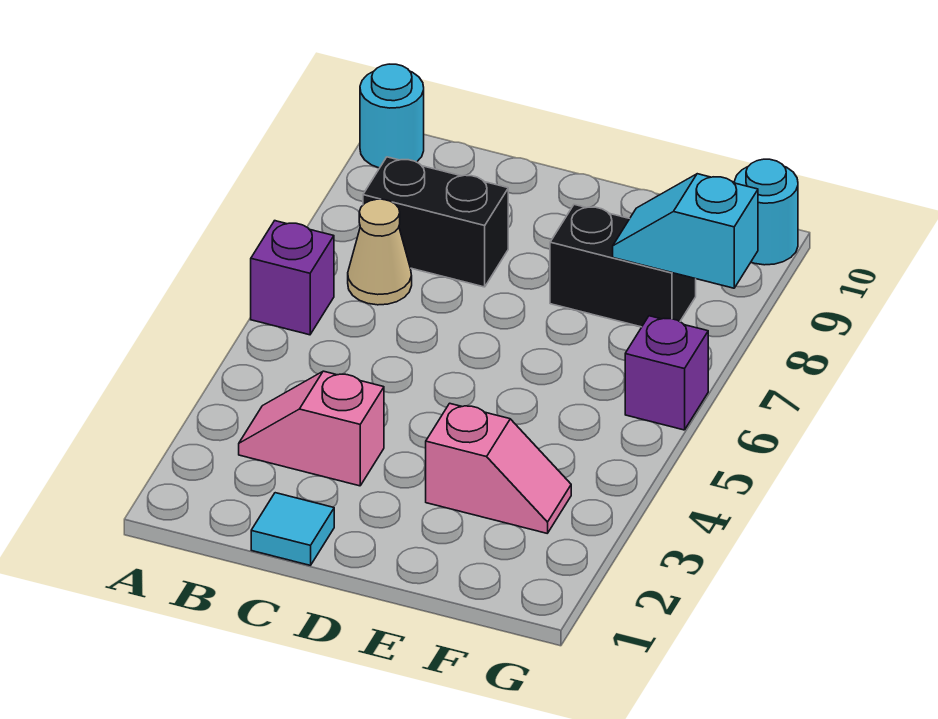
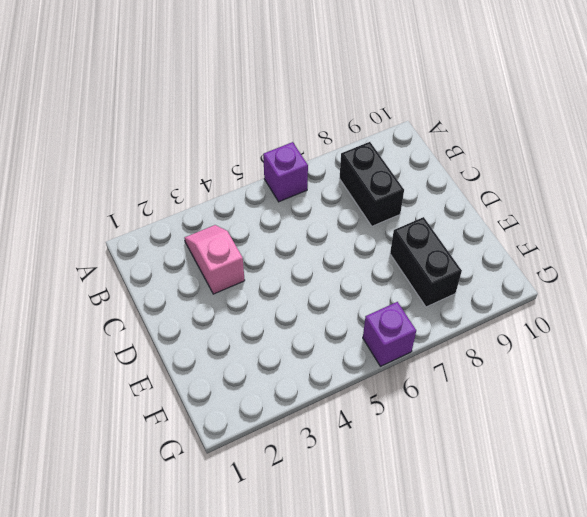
none -> cyan 1x1 round brick [360,64,424,168]
none -> tan 1x1 cone [348,199,412,305]

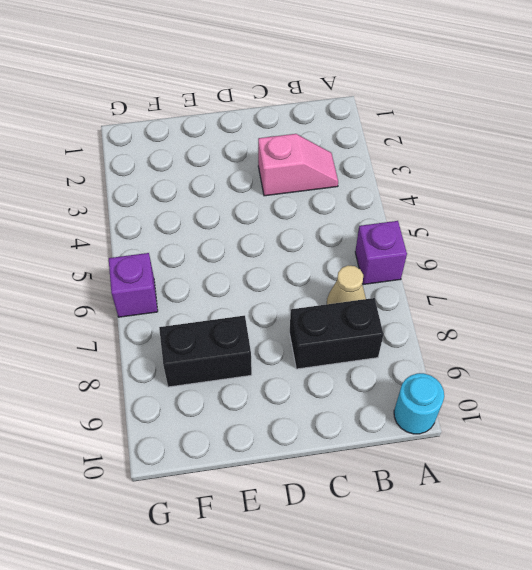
none -> cyan 1x1 tile [251,493,334,565]
none -> pink 1x2 slope [426,403,571,533]

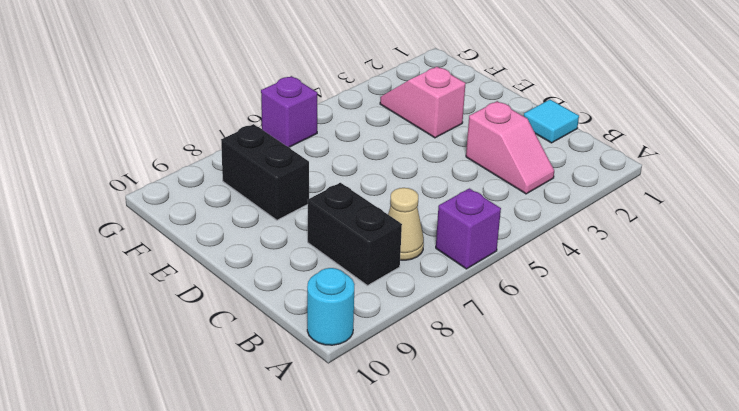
none -> cyan 1x1 round brick [734,159,798,265]
none -> cyan 1x2 slope [613,174,758,288]

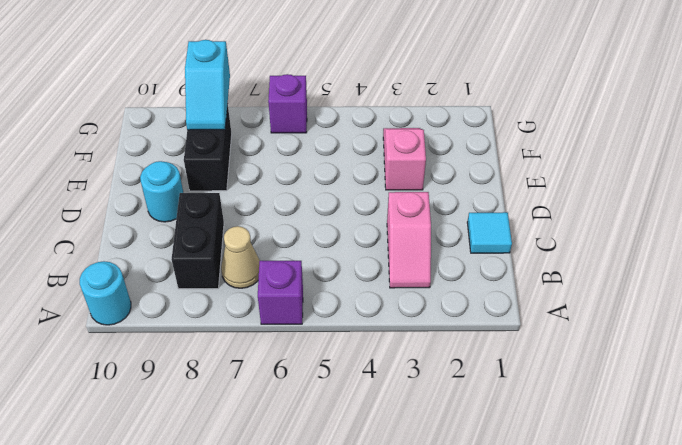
cyan 1x1 round brick [140,161,183,222] -> cyan 1x1 round brick moved to [734,159,798,265]

